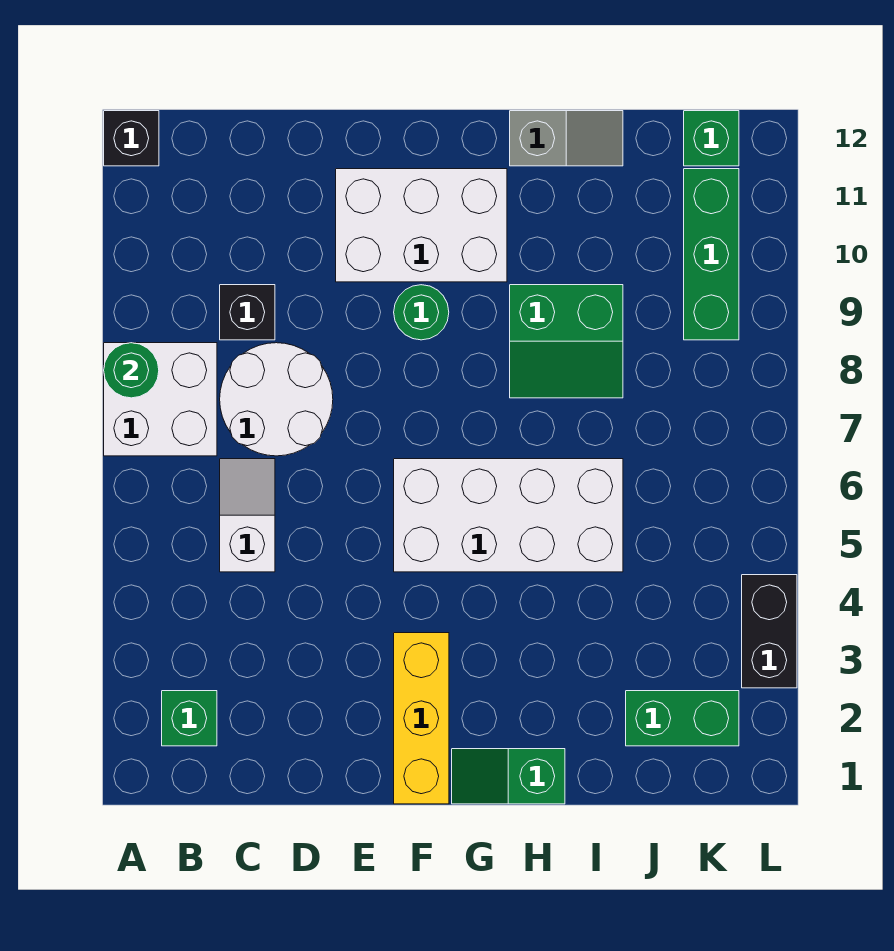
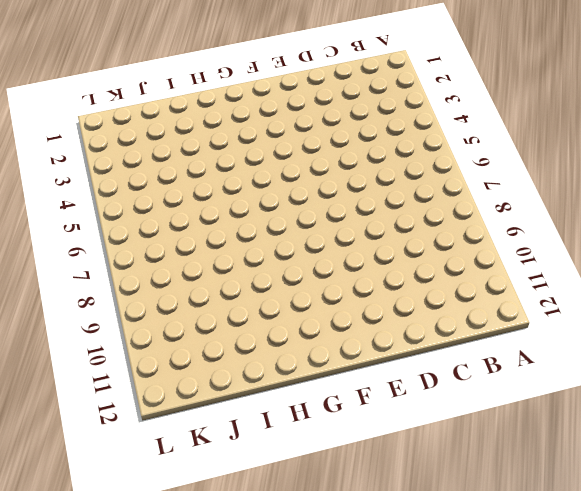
none -> white 2x2 brick [104,343,217,456]
none -> black 1x1 brick [104,111,159,166]
none -> green 1x1 brick [162,691,217,746]

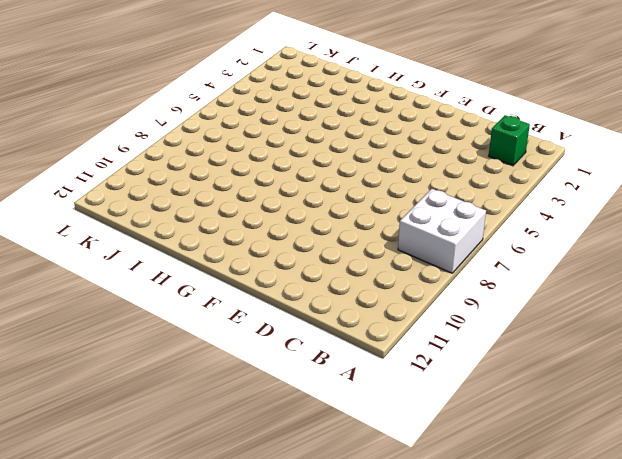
none -> black 1x1 brick [104,111,159,166]
none -> white 1x2 slope [220,459,275,572]
none -> white 2x2 round brick [220,343,333,456]

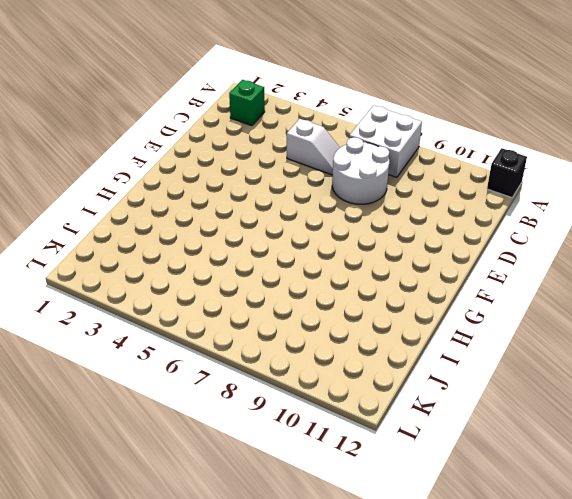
none -> black 1x1 brick [220,285,275,340]
none -> white 2x3 brick [336,169,507,282]
none -> yellow 1x3 brick [394,633,449,804]

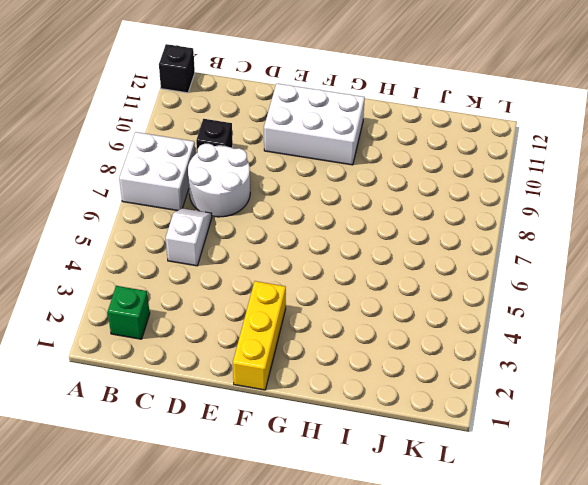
none -> white 2x4 brick [394,459,623,572]
none -> green 1x1 round brick [394,285,449,340]
none -> green 1x2 slope [452,749,565,804]

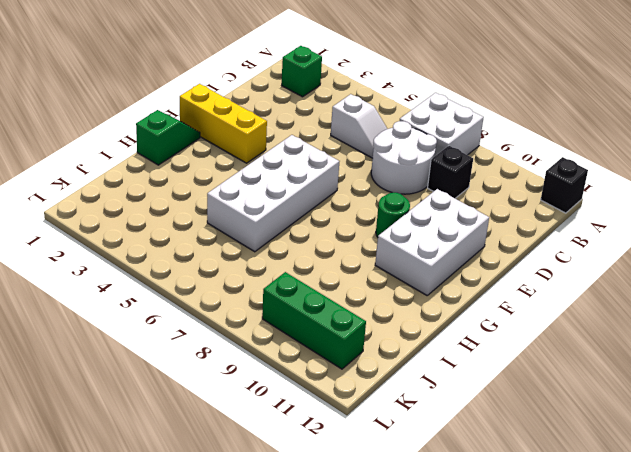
none -> green 2x2 slope [510,285,623,398]
none -> grey 1x2 slope [510,111,623,166]
none -> green 1x2 brick [626,691,739,746]

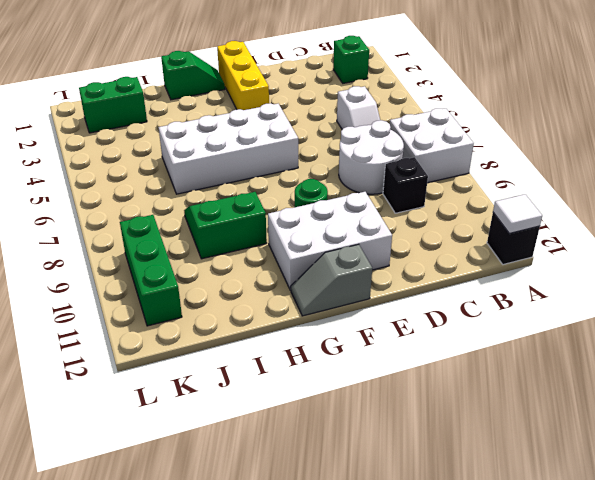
white 1x1 tile [493,194,542,234] -> none
grey 1x2 slope [291,244,372,316] -> grey 1x2 slope moved to [510,111,623,166]
none -> green 1x1 brick [684,111,739,166]
none -> black 1x2 brick [742,575,797,688]
none -> green 1x1 round brick [104,343,159,398]

